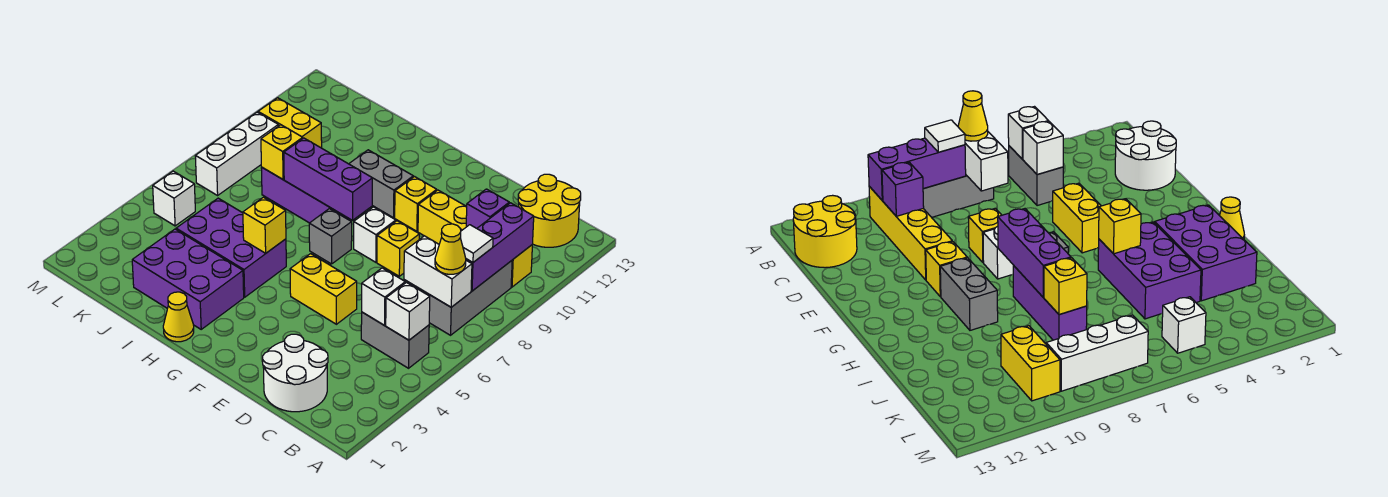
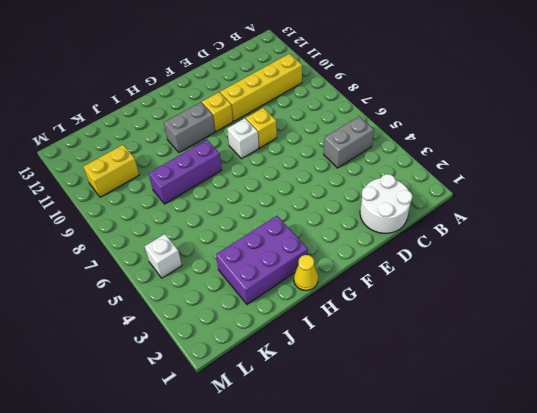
none -> grey 1x3 brick [428,261,512,335]
none -> yellow 2x2 round brick [518,174,581,247]
none -> yellow 1x2 brick [290,254,357,324]

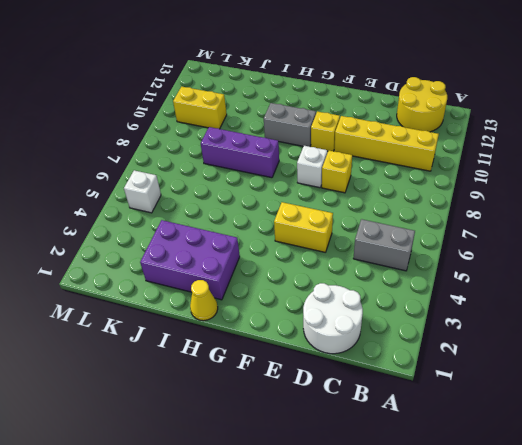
none -> grey 1x3 brick [428,261,512,335]
none -> grey 1x1 brick [309,209,352,264]
none -> purple 2x3 brick [176,198,286,297]

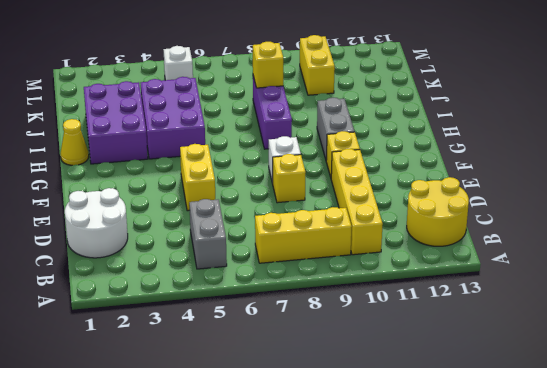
yellow 1x3 brick [255,207,352,263] -> grey 1x3 brick [428,261,512,335]
none -> grey 1x1 brick [309,209,352,264]
none -> white 1x3 brick [195,112,278,195]
none -> white 1x1 brick [386,282,430,340]

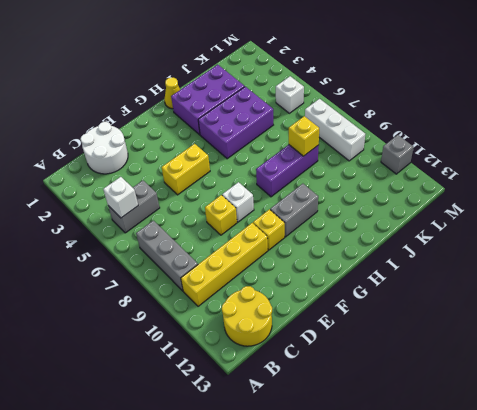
grey 1x1 brick [381,135,414,174] -> grey 1x1 brick moved to [309,209,352,264]
none -> yellow 1x2 brick [258,98,322,148]
none -> white 1x2 brick [404,236,472,307]
none -> purple 1x3 brick [466,203,534,291]

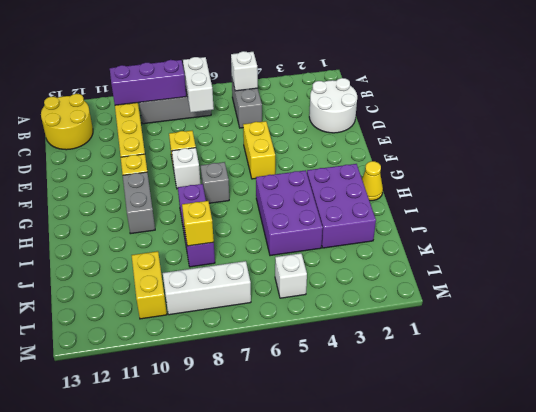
none -> white 1x1 brick [362,268,405,325]
none -> purple 1x1 brick [466,189,509,228]
none -> purple 1x3 brick [284,138,372,220]

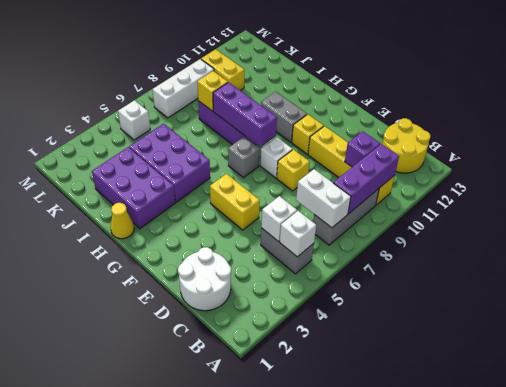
none -> yellow 1x1 brick [243,197,286,253]
none -> yellow 1x1 cone [435,224,466,274]
none -> white 1x1 tile [460,225,493,262]

